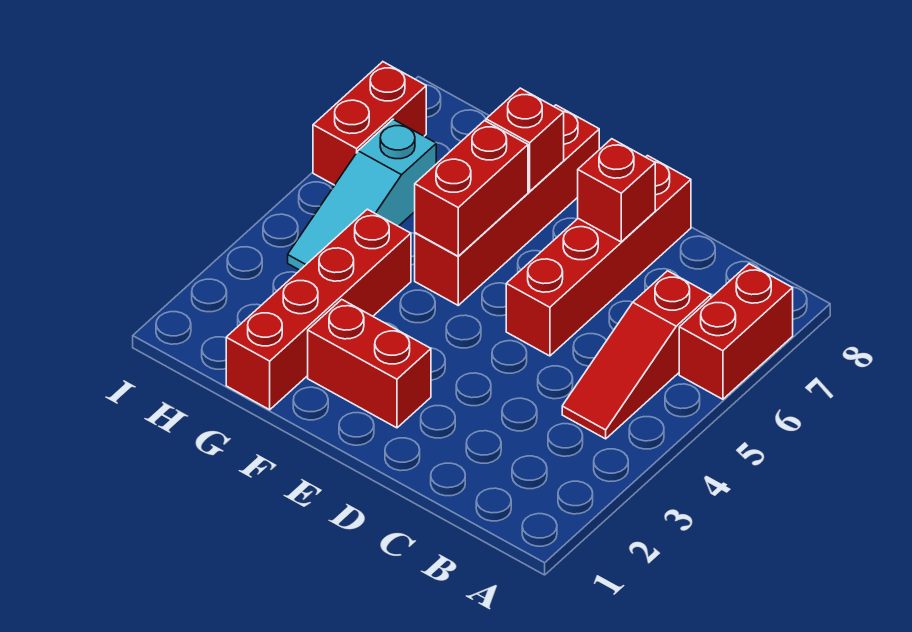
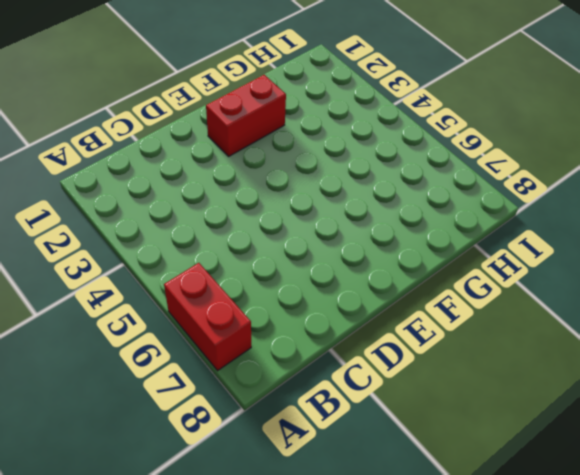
none -> red 1x3 slope [562,271,711,439]
none -> red 1x4 brick [506,156,691,356]

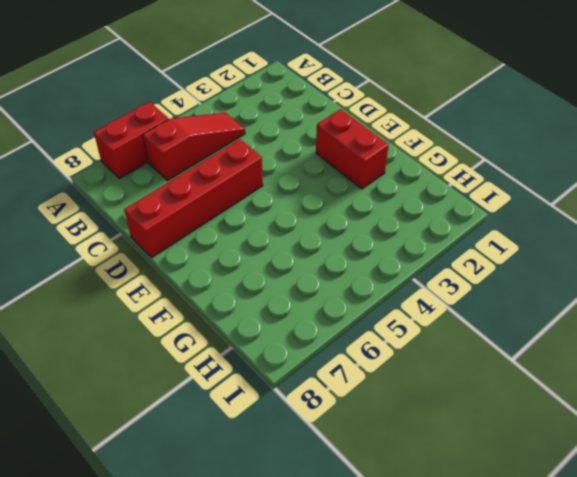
none -> red 1x4 brick [415,105,599,305]
none -> red 1x4 brick [226,209,411,410]

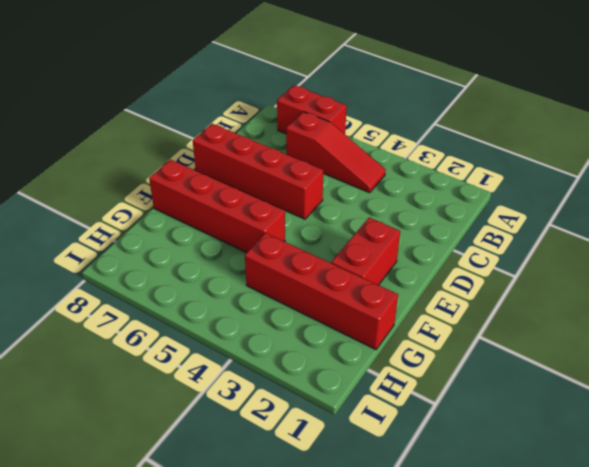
none -> cyan 1x3 slope [288,119,436,270]
none -> red 1x2 brick [313,62,426,185]

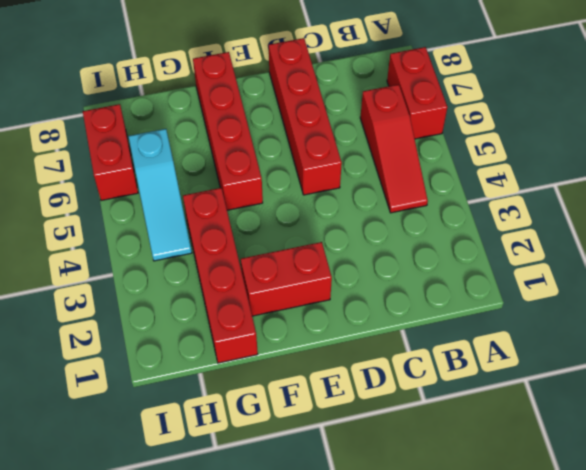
none -> red 1x1 brick [578,139,655,242]
none -> red 1x2 brick [415,121,528,256]

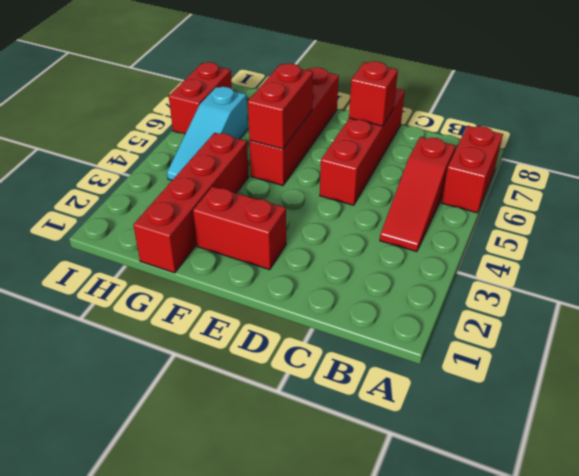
none -> red 1x1 brick [486,88,564,191]

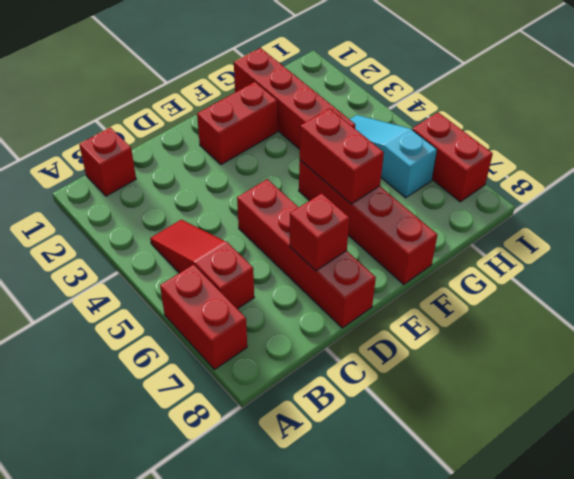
red 1x1 brick [79,128,136,196] -> red 1x1 brick moved to [486,88,564,191]

